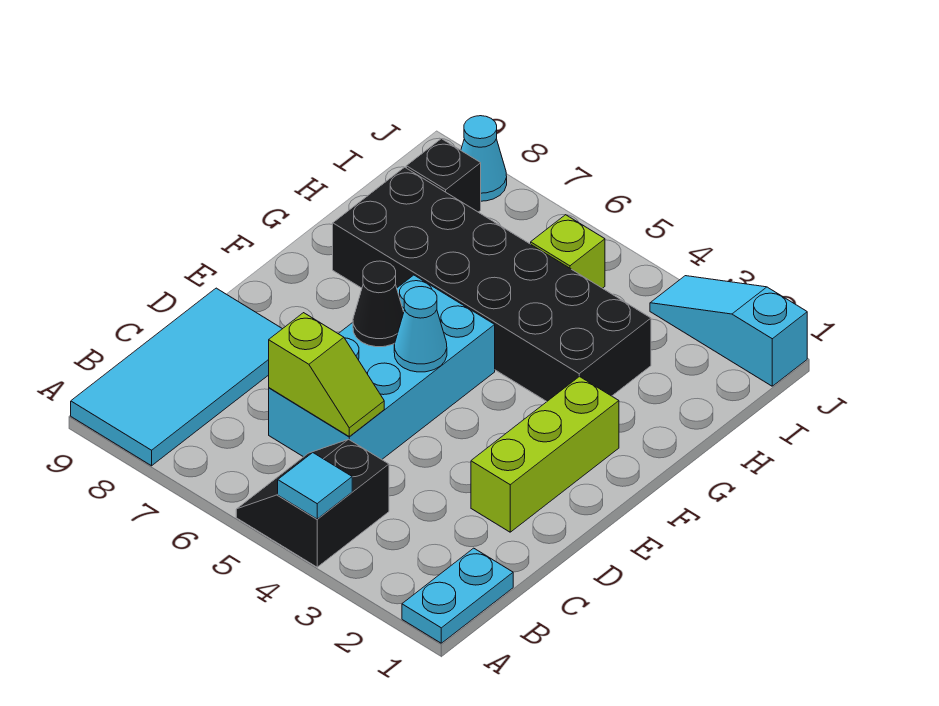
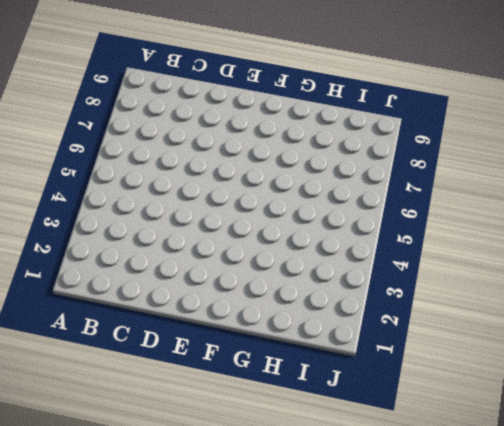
none -> cyan 1x2 plate [402,548,513,643]
none -> black 2x2 slope [236,439,389,567]
none -> cyan 2x4 tile [71,288,282,466]

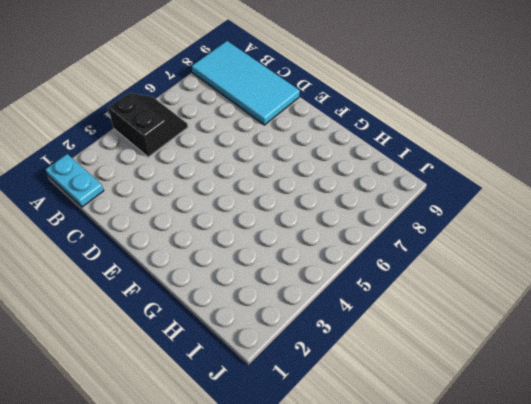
none -> cyan 2x4 brick [269,275,495,459]
none -> lime 1x3 brick [471,376,619,532]
none -> black 2x6 brick [333,167,651,401]

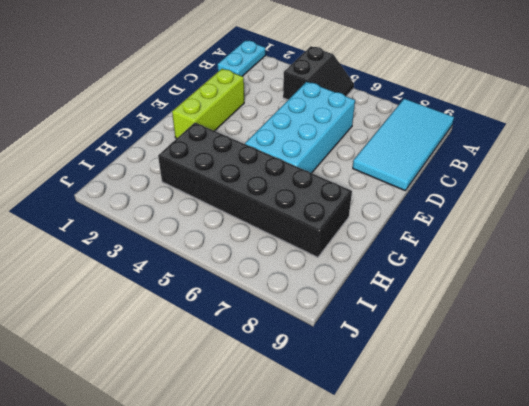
none -> lime 1x1 brick [531,215,605,288]
none -> black 1x1 brick [406,139,481,212]
none -> cyan 1x3 slope [650,276,807,386]

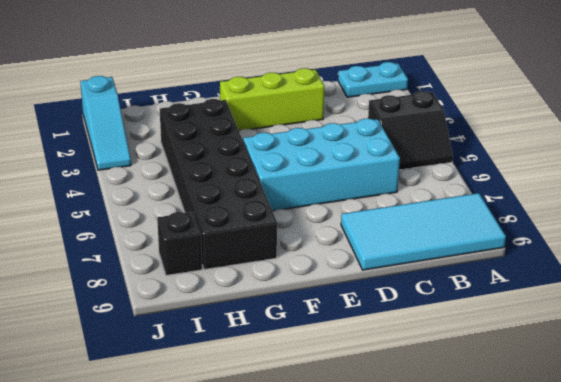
none -> lime 1x1 brick [531,215,605,288]
none -> cyan 1x1 cone [461,116,507,201]
none -> cyan 1x1 tile [278,453,352,519]

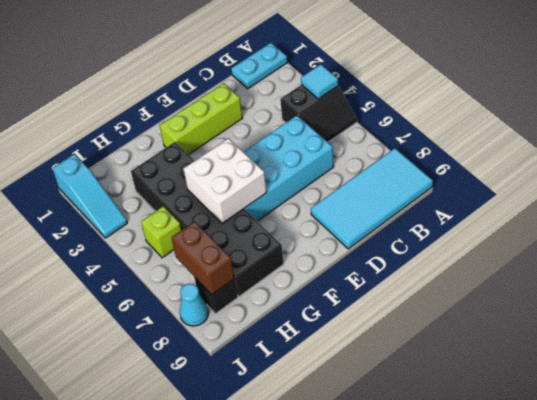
white 2x2 brick [183,138,267,224] -> none
brown 1x2 brick [172,222,234,294] -> none
none -> lime 1x2 slope [269,313,384,436]
none -> cyan 1x1 cone [394,287,447,372]
none -> black 1x1 cone [353,261,404,347]

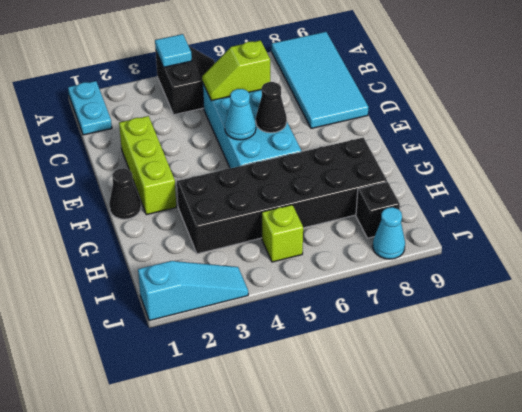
black 1x1 cone [109,168,141,219] -> none

